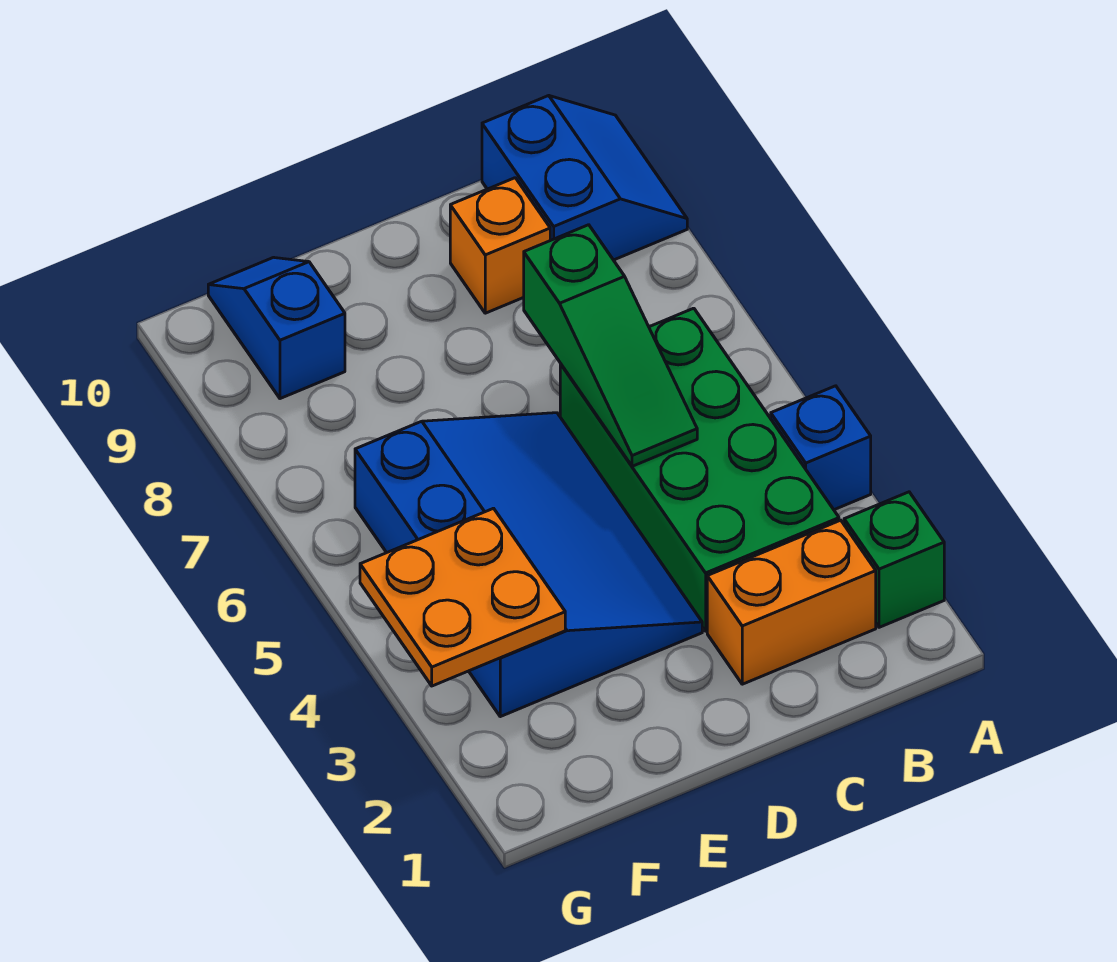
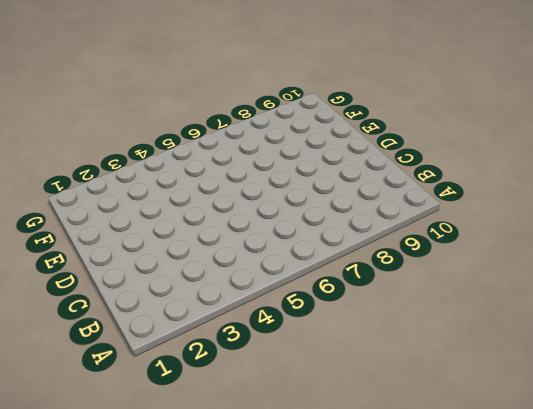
none -> green 1x1 brick [844,492,944,627]
none -> blue 1x1 brick [771,386,871,510]

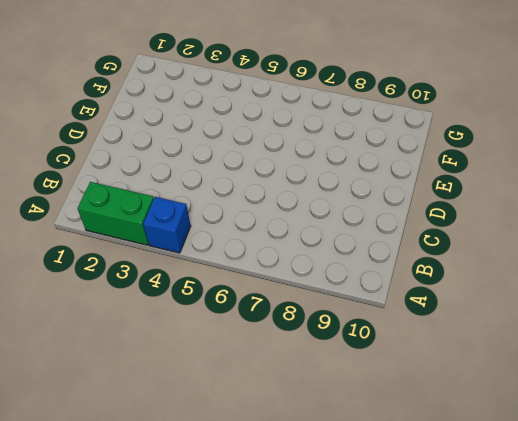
green 1x2 brick [78,182,154,245] -> green 1x1 brick [844,492,944,627]
none -> blue 2x2 slope [482,96,687,260]
none -> orange 1x2 brick [707,520,876,684]

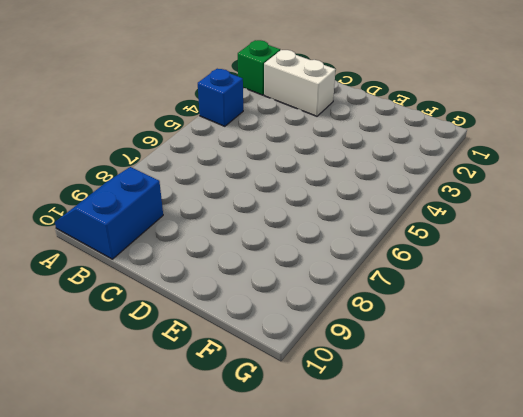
white 1x2 brick [264,50,336,116] -> orange 1x2 brick [707,520,876,684]
none -> green 2x4 brick [560,308,839,631]
none -> orange 1x1 brick [450,178,550,313]

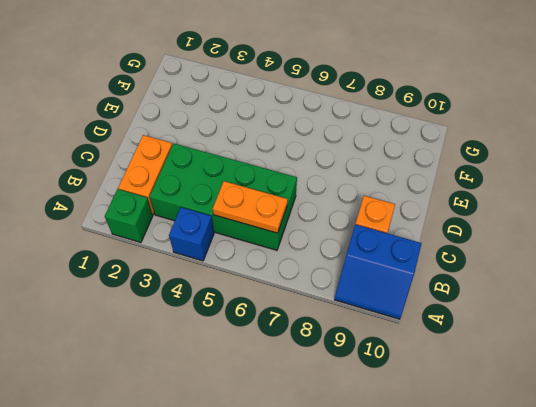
orange 1x2 plate [213,181,288,233] -> none
none -> blue 3x4 slope [355,413,702,717]
none -> blue 1x2 slope [208,257,345,399]

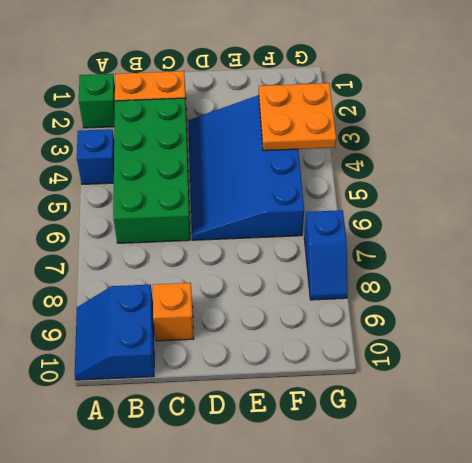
blue 1x2 slope [304,210,348,300] -> blue 1x2 slope moved to [208,257,345,399]
none -> green 1x3 slope [524,225,697,466]

